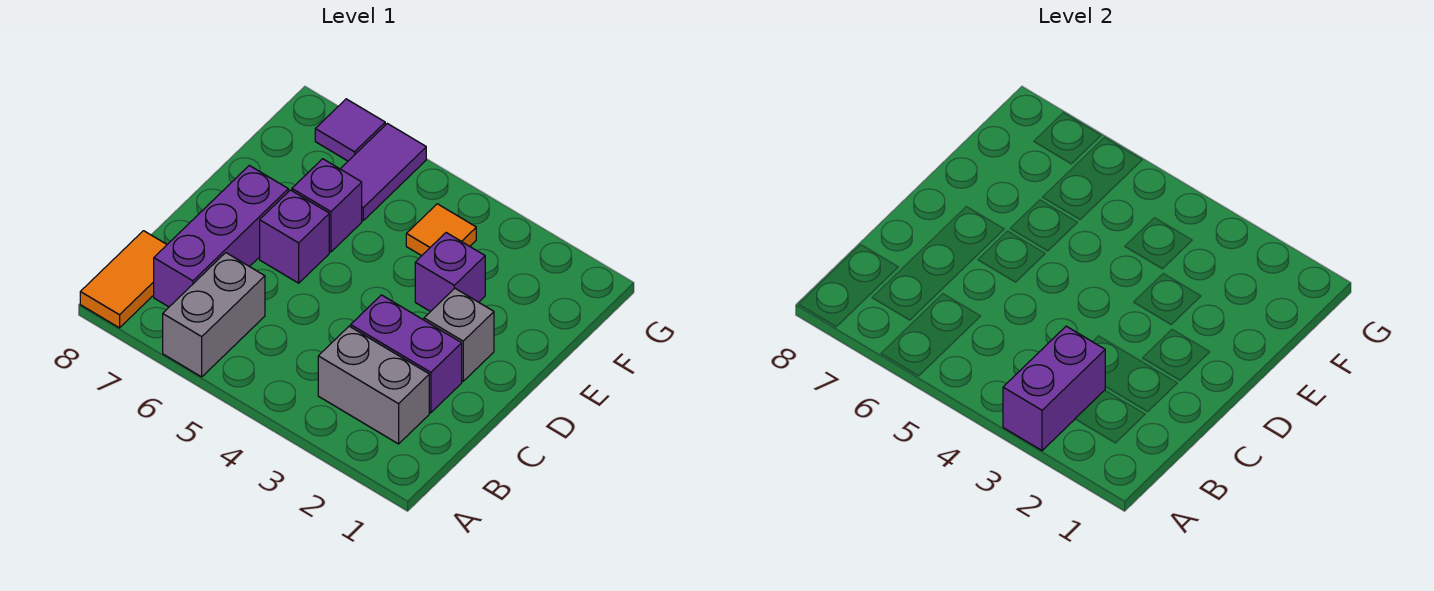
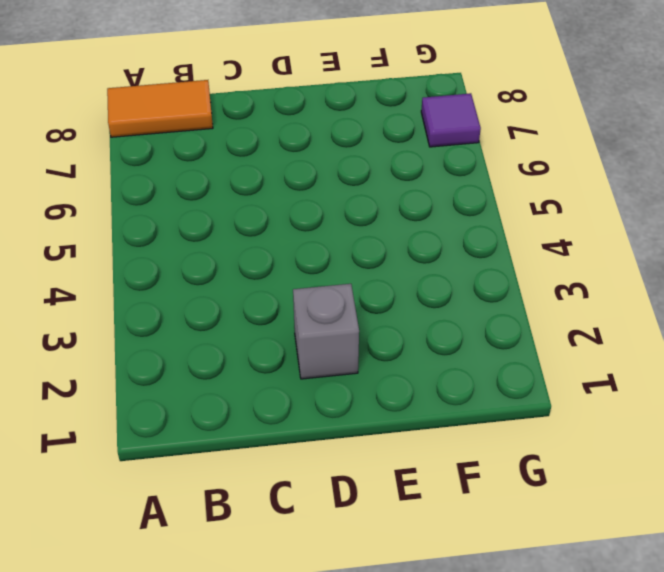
none -> grey 1x2 brick [163,253,265,377]
none -> grey 1x2 brick [318,326,429,444]
none -> purple 1x3 brick [154,166,288,307]

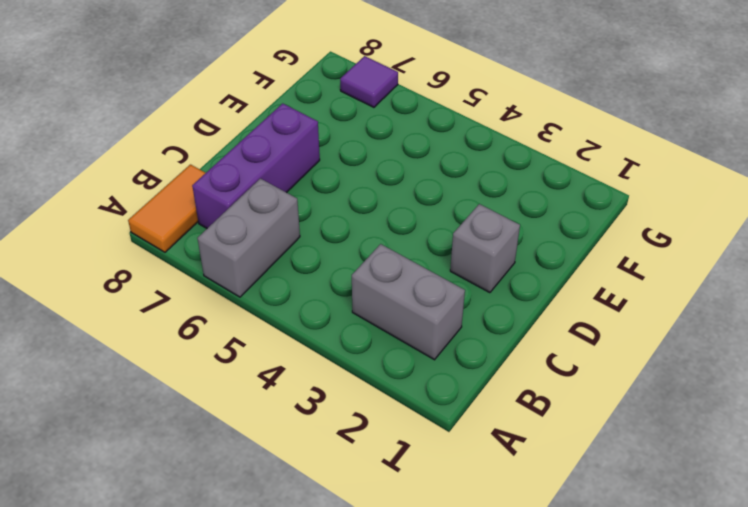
none -> purple 1x2 brick [351,295,462,413]
none -> purple 1x1 brick [260,190,329,283]
none -> purple 1x1 brick [415,233,485,312]

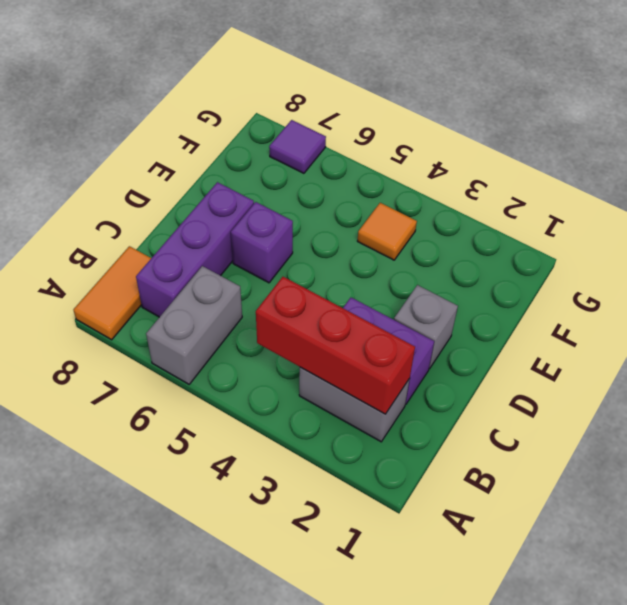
red 1x3 brick [256,277,415,414] -> purple 1x2 brick [1003,326,1105,451]
none -> purple 1x1 brick [415,233,485,312]
none -> purple 1x1 brick [292,159,362,252]
none -> purple 1x2 tile [341,123,426,220]

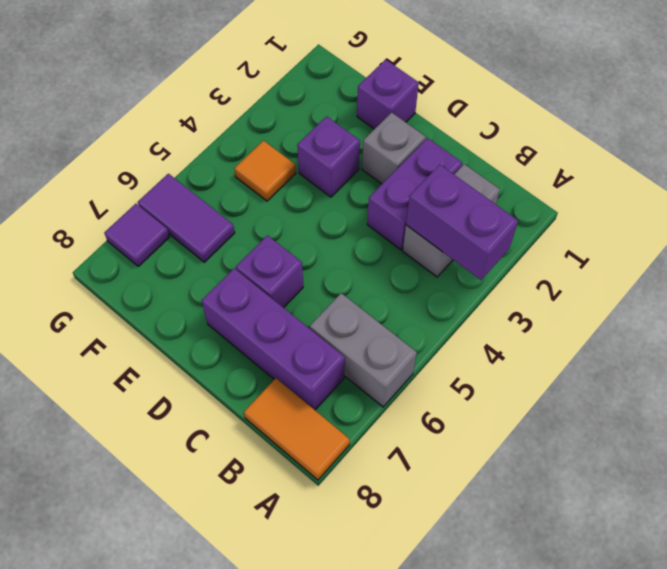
purple 1x1 brick [357,60,419,129] -> purple 1x1 brick moved to [292,159,362,252]

